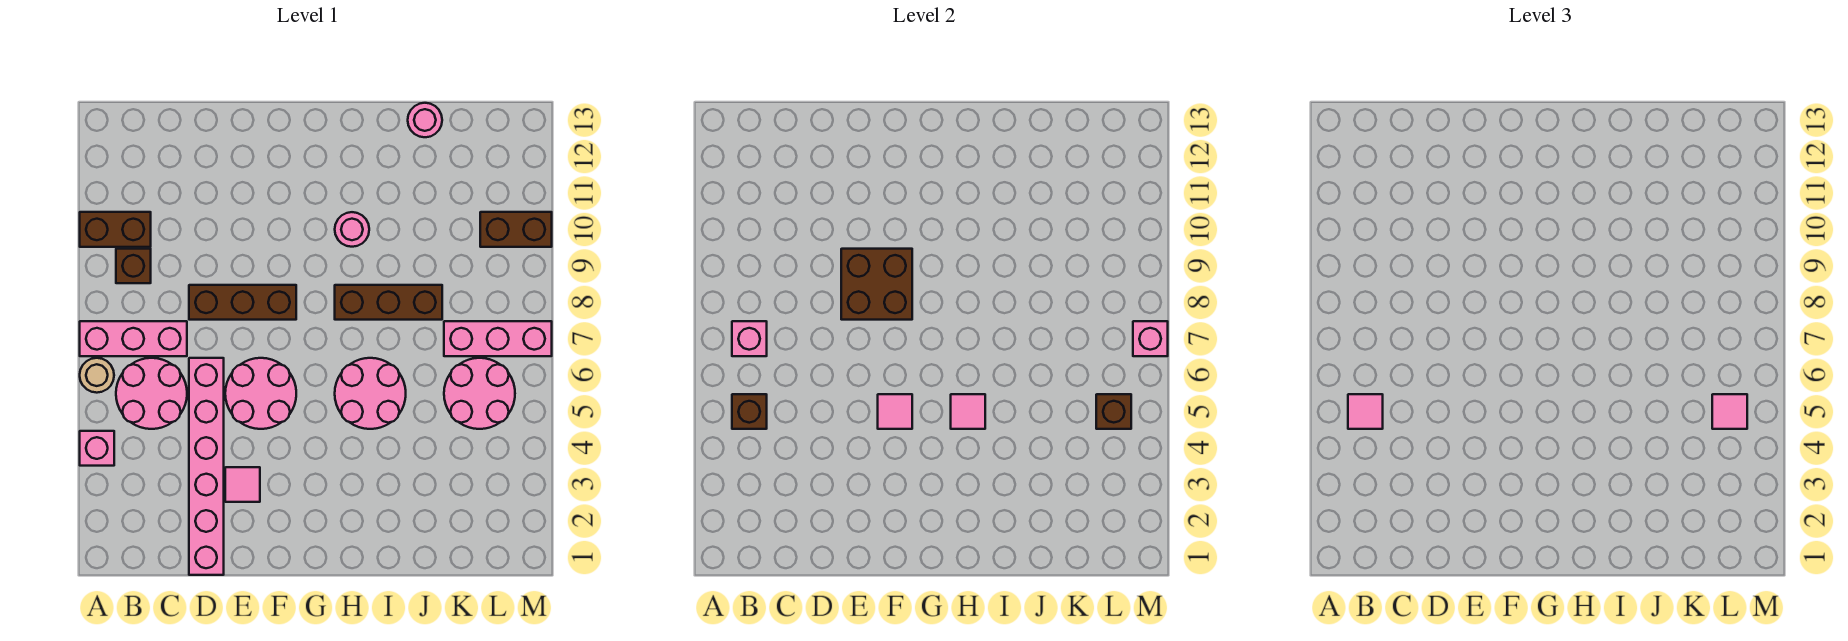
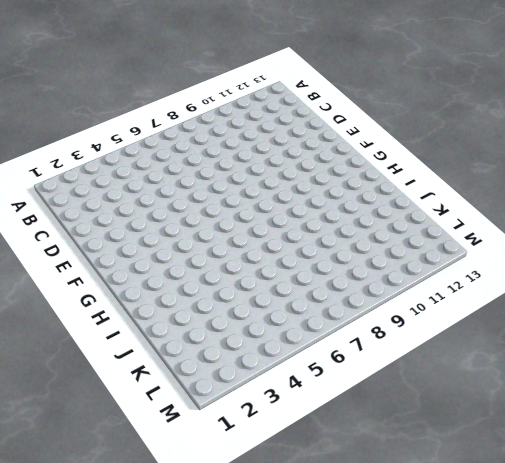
none -> pink 1x1 brick [80,431,114,466]
none -> tan 1x1 round brick [80,358,114,393]
none -> pink 1x3 brick [80,321,187,356]

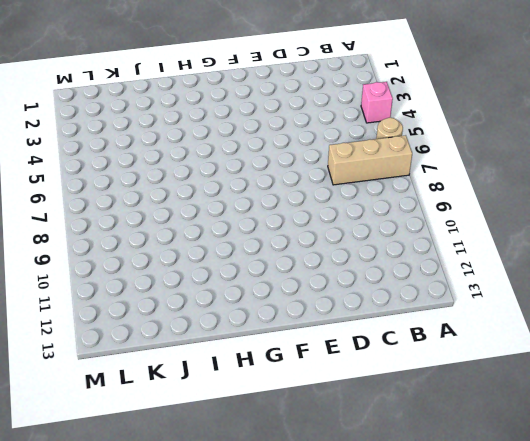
tan 1x3 brick [328,135,412,185] -> pink 1x3 brick [80,321,187,356]
none -> brown 1x2 brick [80,212,151,247]
none -> pink 2x2 round brick [116,358,187,429]
none -> brown 1x1 brick [116,249,151,283]

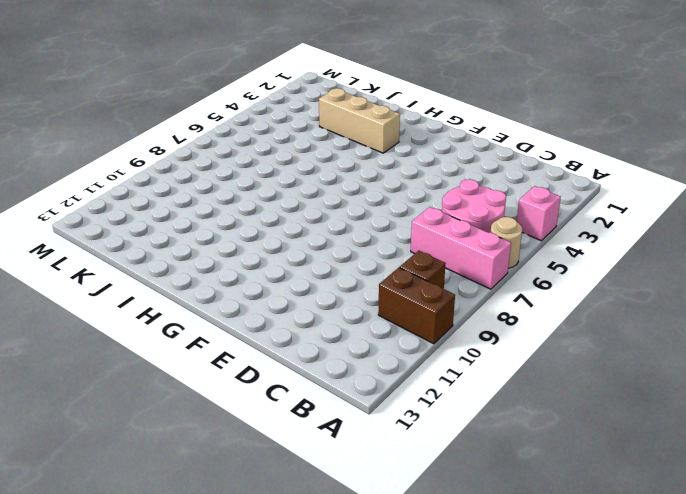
tan 1x3 brick [319,88,400,153] -> none
none -> pink 1x6 brick [189,358,224,575]
none -> brown 1x3 brick [189,285,296,320]
none -> pink 1x1 tile [225,467,260,502]

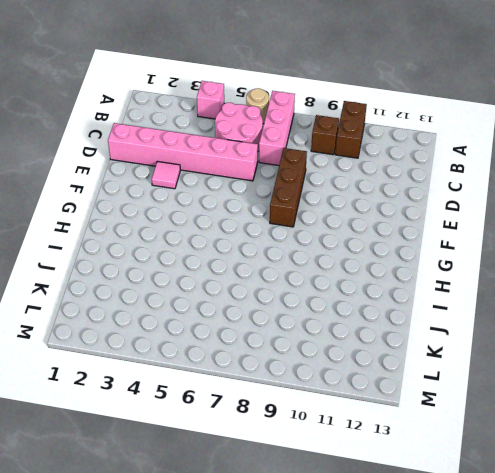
none -> pink 2x2 round brick [225,358,296,429]
none -> pink 2x2 round brick [335,358,406,429]
none -> brown 1x3 brick [335,285,442,320]

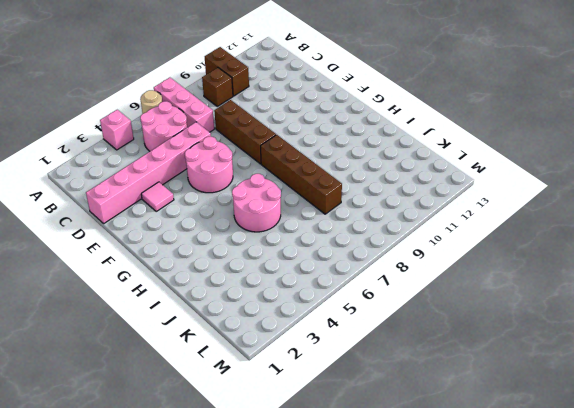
brown 1x4 brick [261,135,342,214] -> brown 1x3 brick [335,285,442,320]
none -> pink 1x1 round brick [335,212,369,247]
none -> pink 1x1 round brick [408,103,442,137]
none -> pink 2x2 round brick [444,358,515,429]

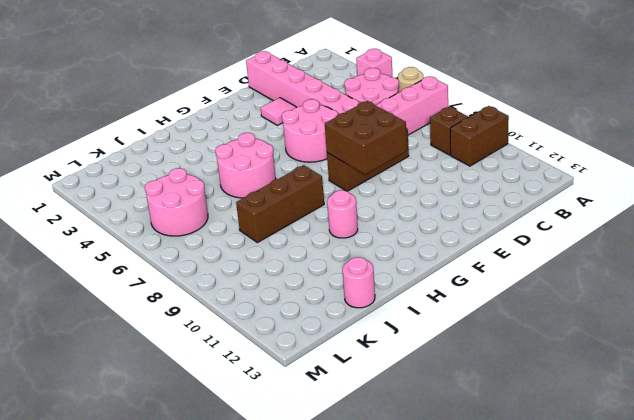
none -> pink 1x3 brick [444,321,552,356]
none -> brown 1x2 brick [480,212,552,247]
none -> brown 1x1 brick [732,394,767,429]

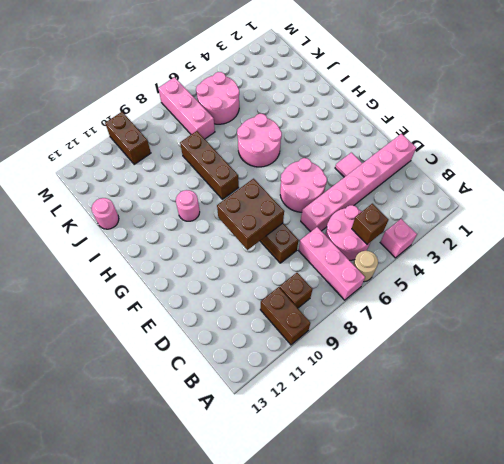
none -> pink 1x1 brick [732,321,767,356]
none -> pink 1x1 tile [878,394,912,429]
none -> pink 1x1 tile [951,394,985,429]

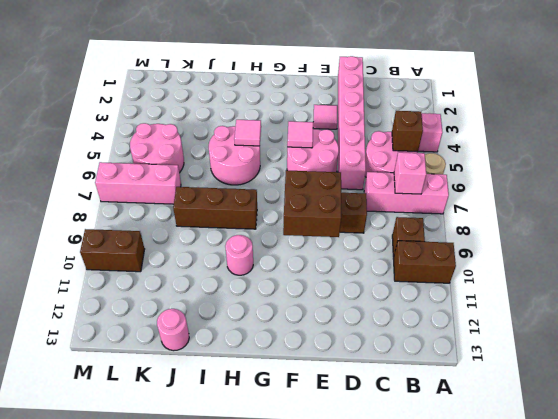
none -> brown 1x1 brick [1096,394,1131,429]
none -> pink 1x1 brick [1133,321,1168,356]
none -> pink 1x1 tile [1348,394,1383,429]

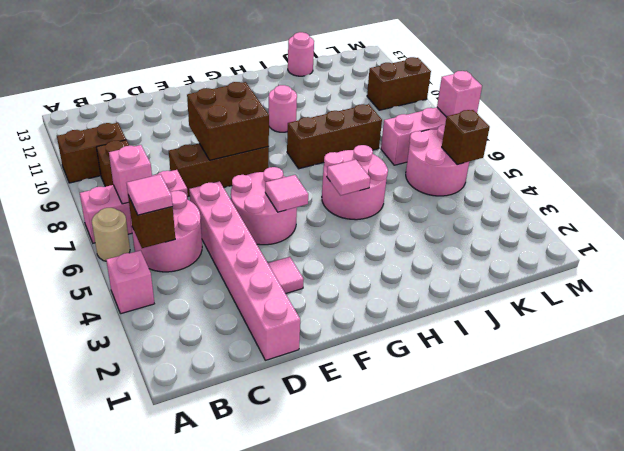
none -> pink 1x1 tile [1712,394,1747,429]

